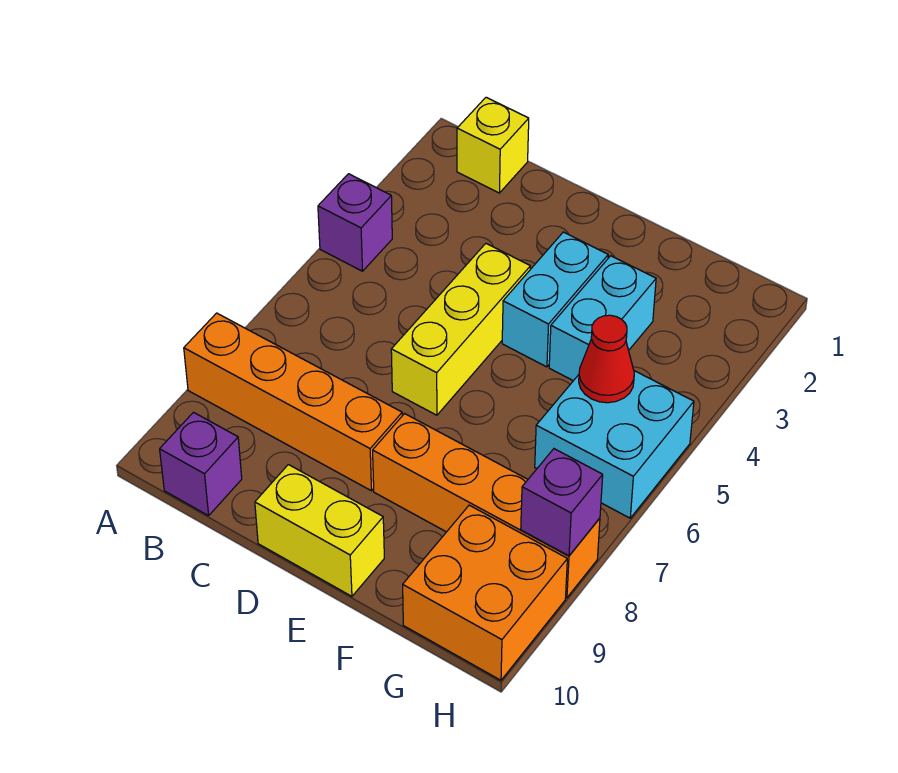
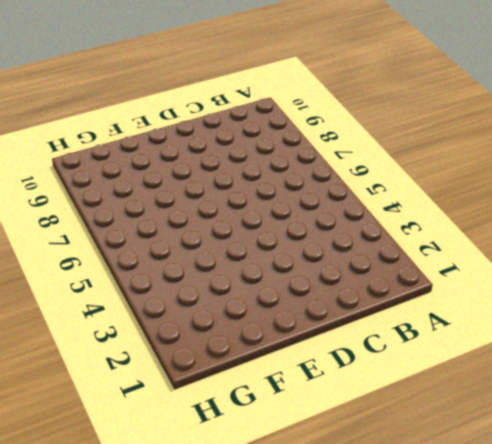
none -> purple 1x1 brick [318,174,392,271]
none -> orange 1x4 brick [184,313,402,491]
none -> yellow 1x1 brick [457,97,529,193]

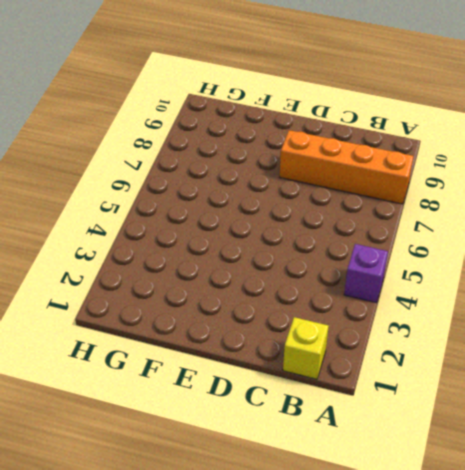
none -> purple 1x1 brick [160,412,242,516]
none -> yellow 1x3 brick [391,244,530,415]
none -> yellow 1x2 brick [255,465,384,596]

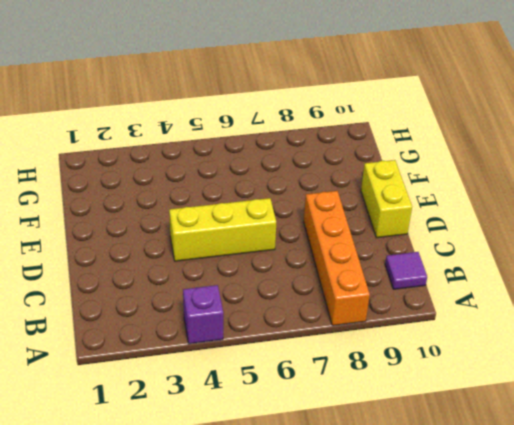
purple 1x1 tile [385,252,427,289] -> purple 1x1 brick [160,412,242,516]
none -> yellow 1x1 brick [457,97,529,193]
none -> cyan 1x2 brick [502,232,608,367]
none -> orange 1x4 brick [373,414,600,598]

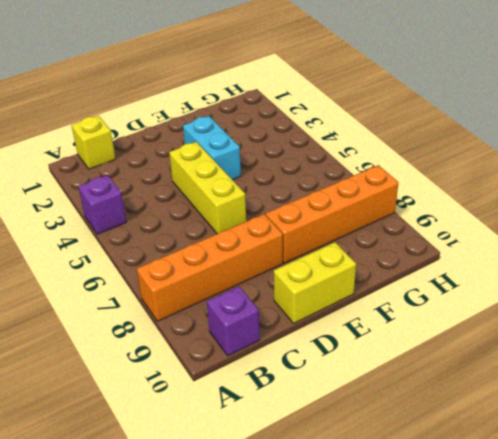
none -> cyan 1x2 brick [549,256,656,381]
none -> cyan 2x2 brick [535,371,694,518]
none -> orange 2x2 brick [403,505,567,680]

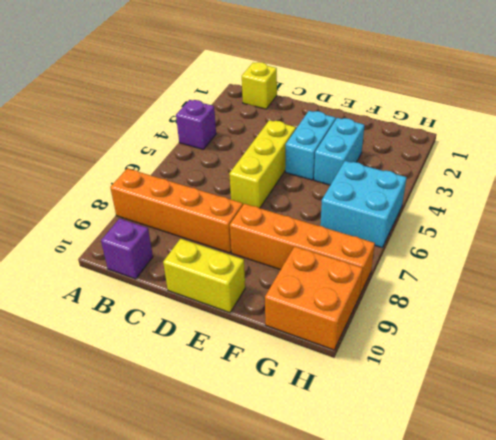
none -> red 1x1 cone [579,315,634,403]
none -> purple 1x1 brick [521,449,603,556]

